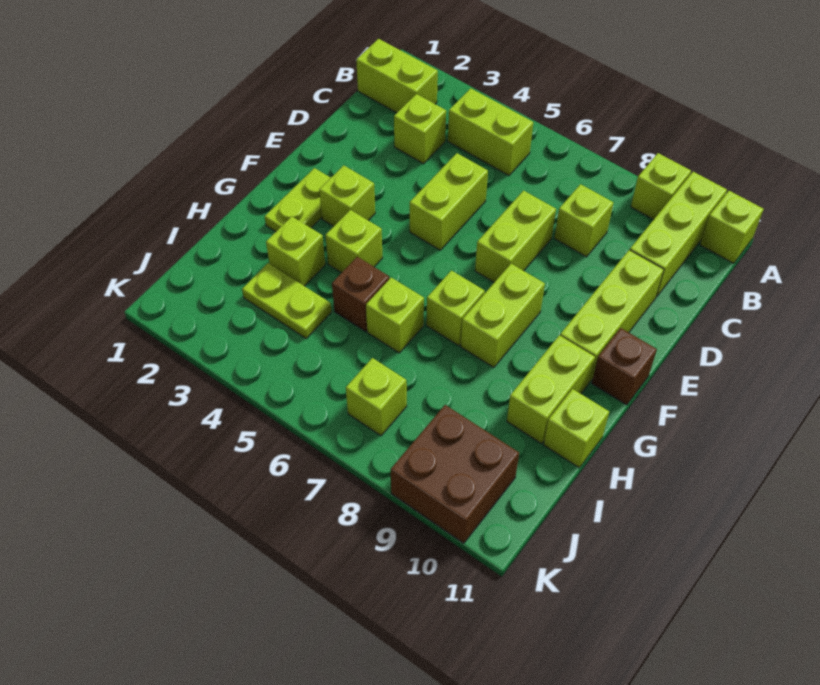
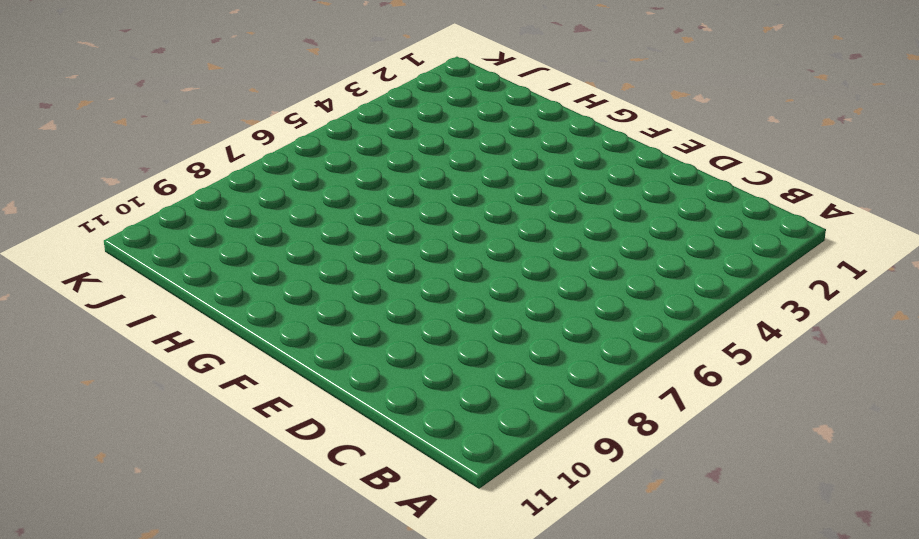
none -> lime 1x1 brick [631,153,691,220]
none -> lime 1x3 brick [630,172,727,297]
none -> lime 1x1 brick [700,191,763,263]

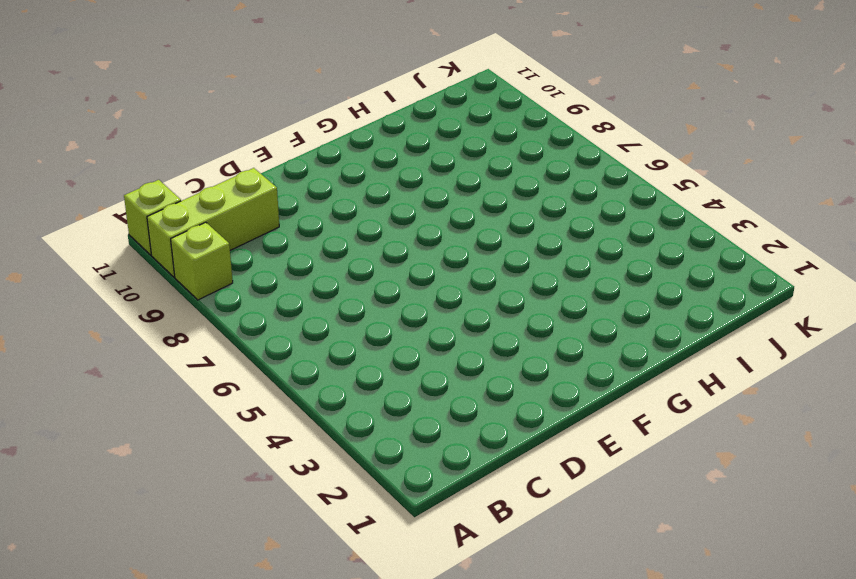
none -> lime 1x2 brick [356,39,438,113]
none -> lime 1x2 brick [448,88,533,176]
none -> lime 1x1 brick [394,94,446,164]

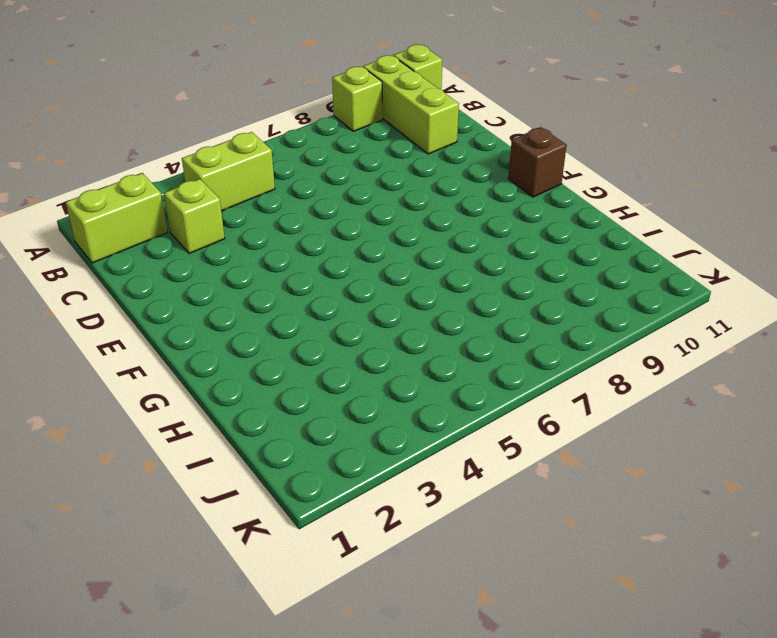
none -> lime 1x1 brick [554,184,613,257]
none -> lime 1x2 brick [410,153,488,250]
none -> lime 1x2 brick [475,191,556,282]

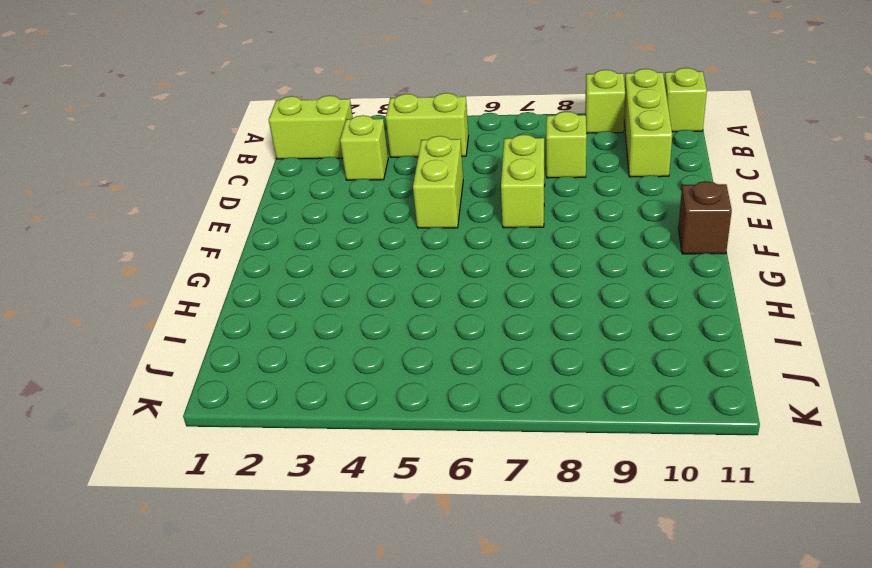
none -> lime 1x3 brick [560,250,664,382]
none -> lime 1x2 plate [265,168,331,232]
none -> lime 1x1 brick [319,165,375,226]

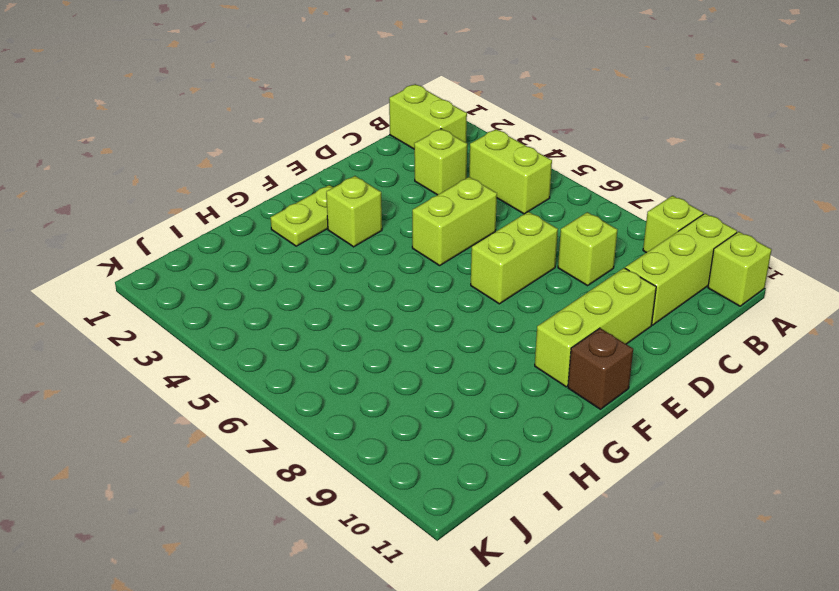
none -> lime 1x2 brick [461,264,545,368]
none -> lime 1x1 brick [325,210,383,273]
none -> lime 1x1 brick [426,270,485,346]

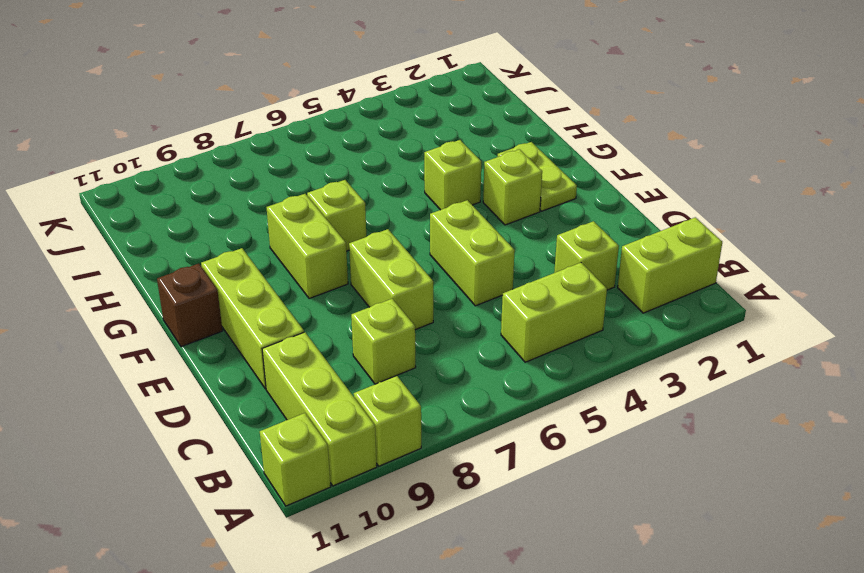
none -> lime 1x2 brick [507,335,595,444]
none -> lime 1x1 brick [266,216,325,286]
none -> brown 1x1 brick [332,257,390,331]

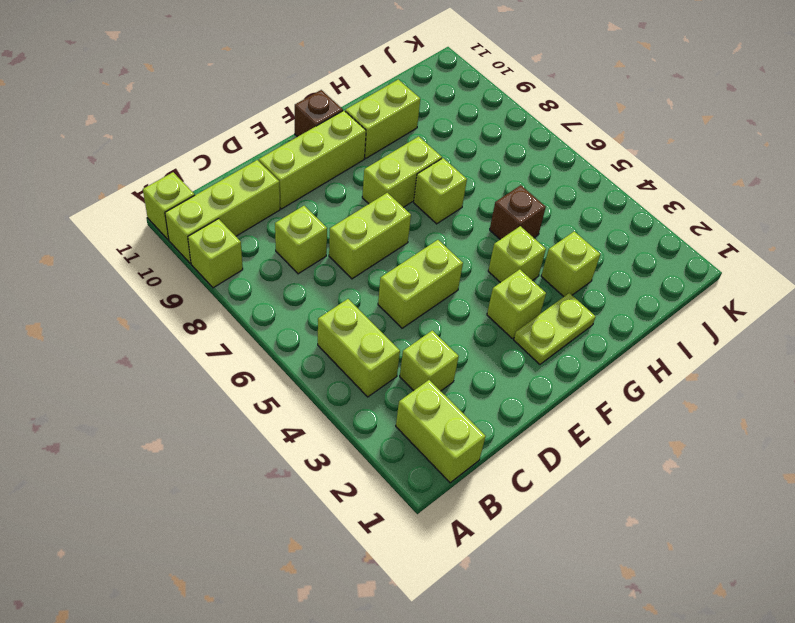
none -> lime 1x1 brick [366,278,424,353]
none -> lime 1x1 brick [544,389,609,468]
none -> lime 1x2 plate [242,263,332,338]

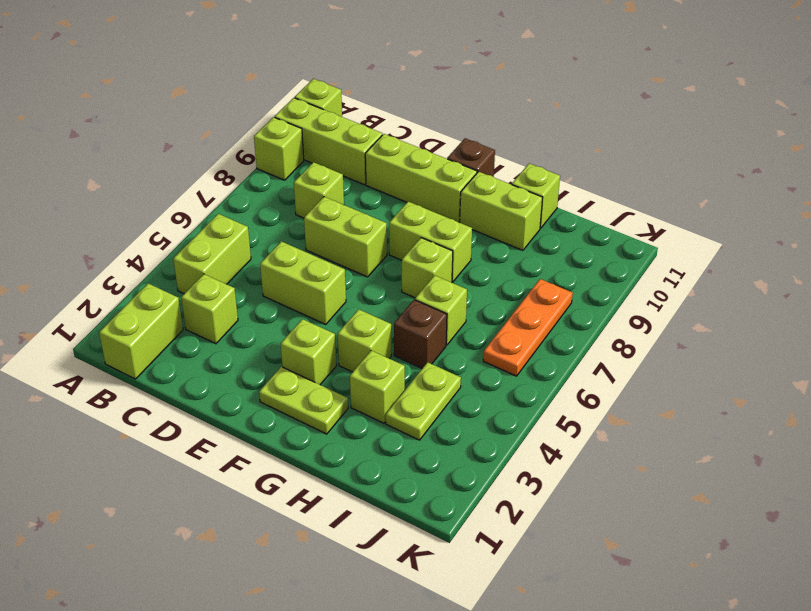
orange 1x3 plate [483,279,573,376] -> lime 1x1 brick [346,358,407,436]
none -> brown 2x2 brick [391,405,519,543]

